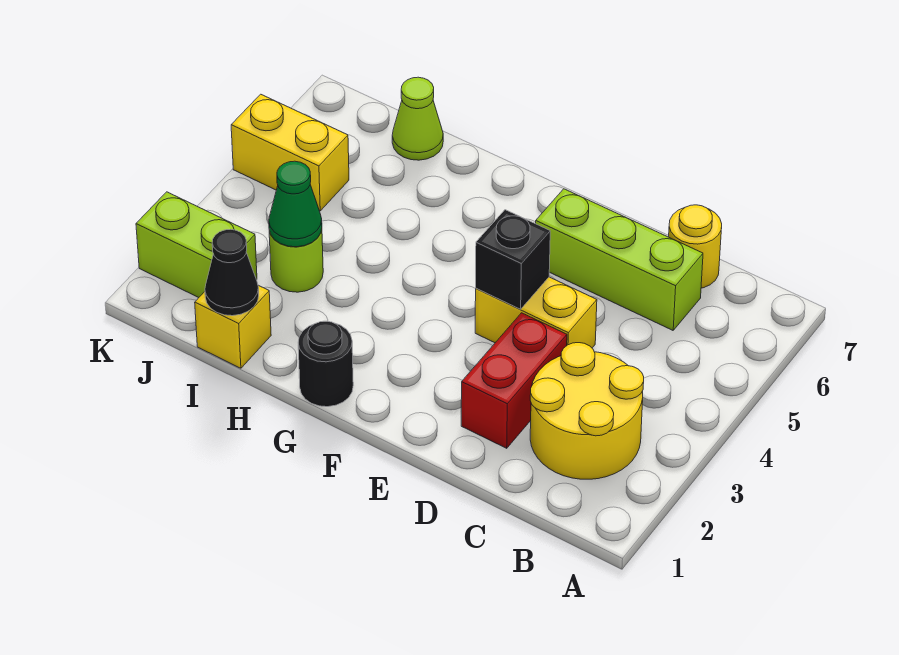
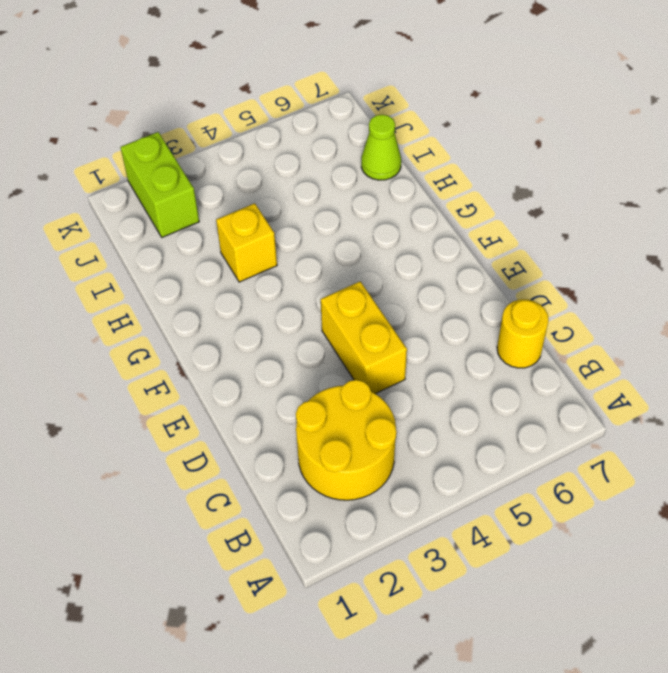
yellow 1x1 brick [216,203,277,282] -> yellow 1x1 brick moved to [195,285,271,368]
none -> lime 1x3 brick [536,189,703,330]
none -> red 1x2 brick [461,313,567,448]
none -> black 1x1 round brick [298,321,353,407]

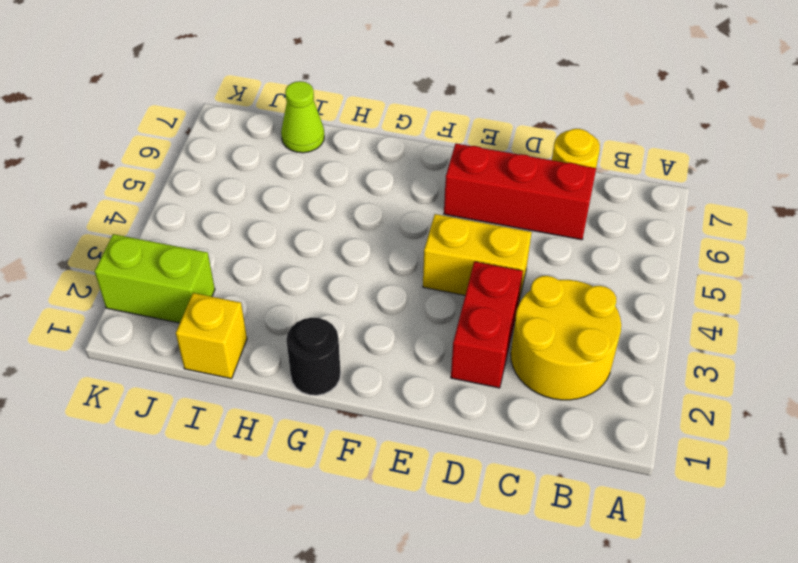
red 1x3 brick [444,144,596,240] -> lime 1x3 brick [536,189,703,330]
none -> lime 1x1 round brick [269,230,323,292]
none -> yellow 1x2 brick [231,94,349,211]
none -> black 1x1 brick [476,210,550,309]

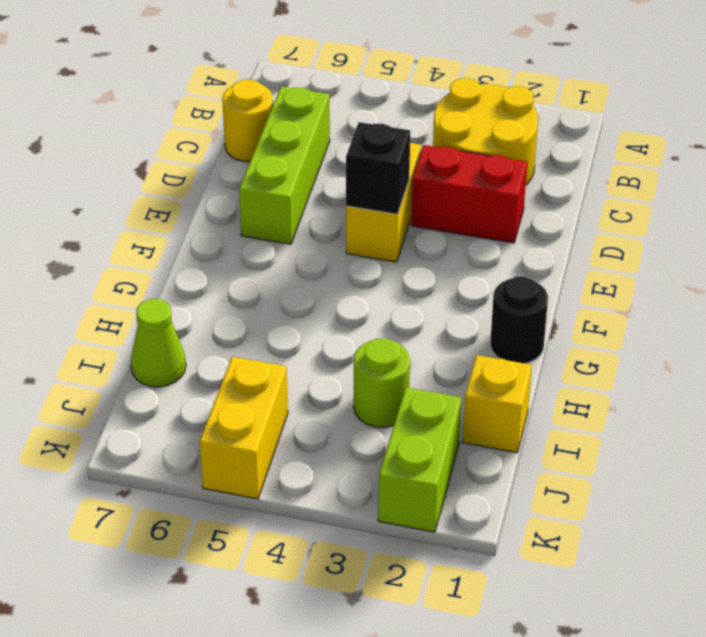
none -> black 1x1 cone [205,229,259,316]
none -> green 1x1 cone [269,161,322,247]

